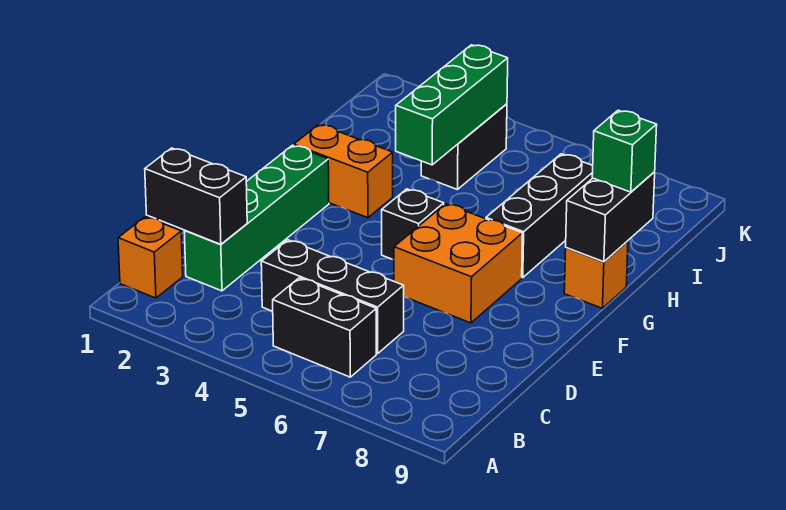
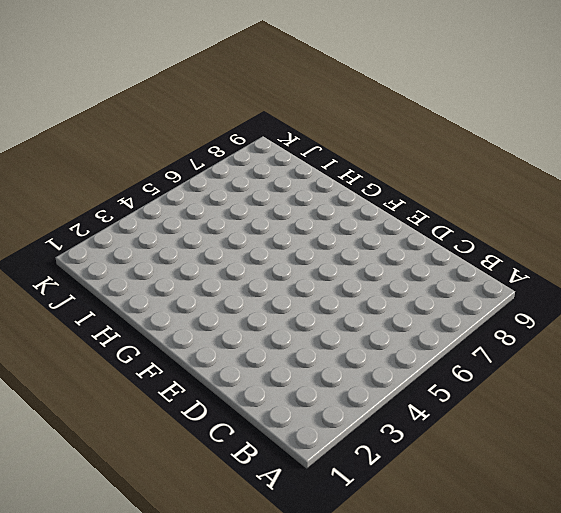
none -> orange 1x1 brick [118,217,183,298]
none -> black 1x2 brick [272,278,376,377]
none -> green 1x4 brick [184,145,329,291]

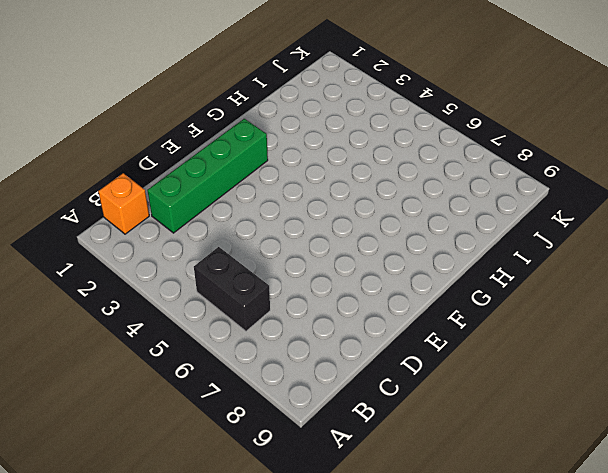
none -> black 1x3 brick [261,240,404,354]
none -> orange 2x2 brick [394,204,523,323]
none -> black 1x1 brick [382,189,444,260]

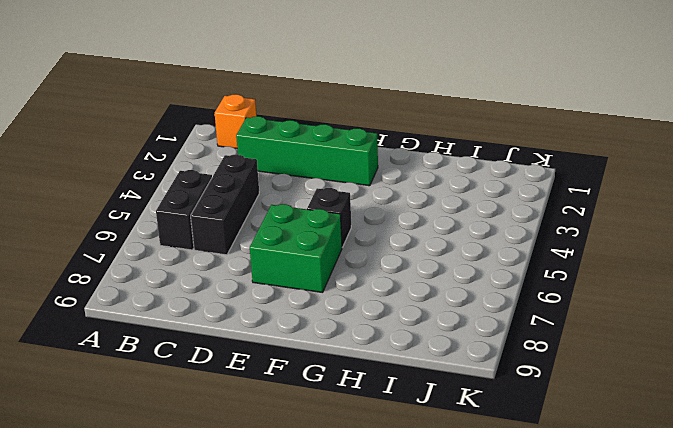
green 2x2 brick [250,204,342,293] -> orange 2x2 brick [394,204,523,323]
none -> orange 1x2 brick [294,124,393,218]
none -> black 1x3 brick [486,154,593,278]
none -> orange 1x1 brick [564,241,628,308]

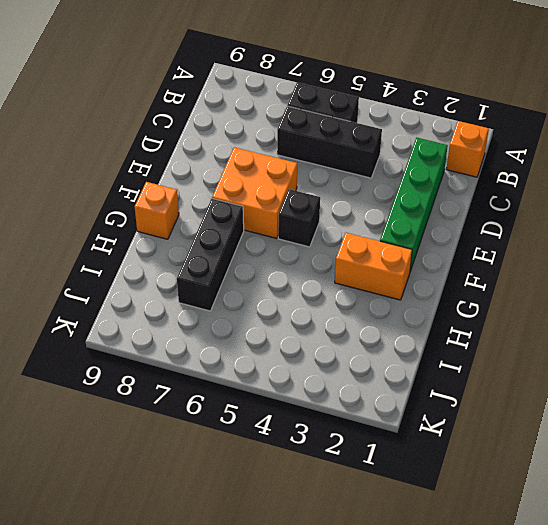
none -> black 1x2 brick [421,104,507,189]
none -> black 1x2 brick [145,148,247,244]
none -> black 1x2 brick [566,172,655,262]

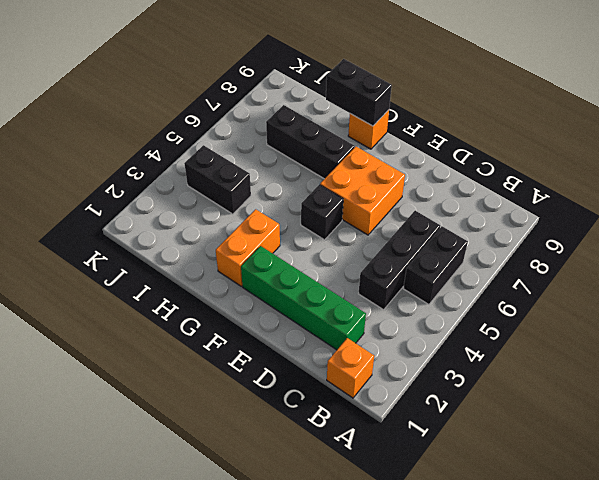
none -> black 1x2 brick [145,148,247,244]
none -> green 1x3 brick [396,45,508,165]
none -> green 1x1 brick [592,110,657,192]

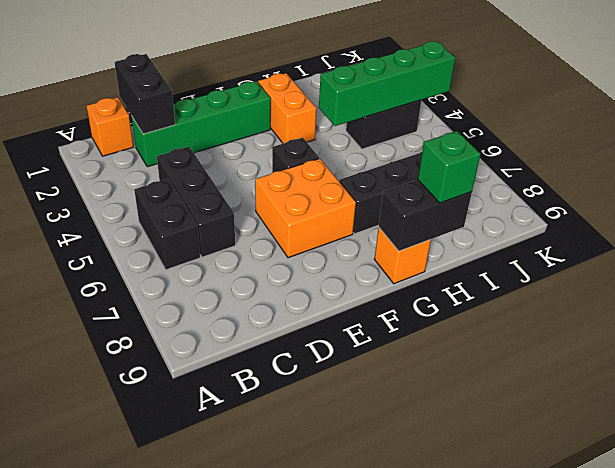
green 1x4 brick [319,41,455,126] -> green 1x3 brick [396,45,508,165]

